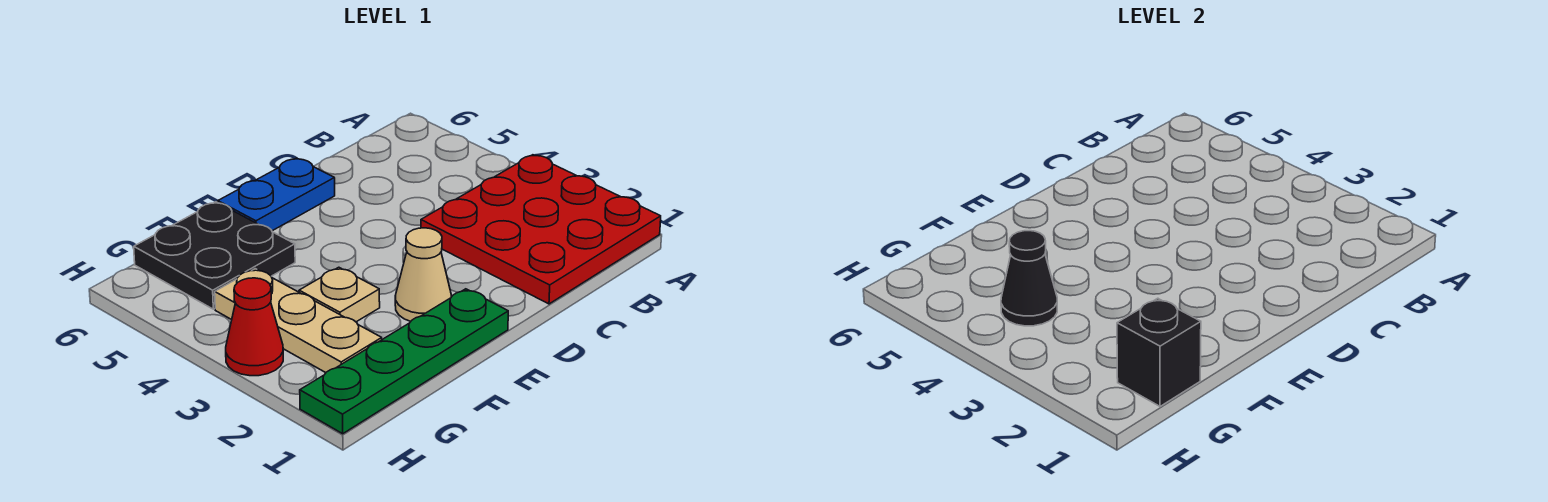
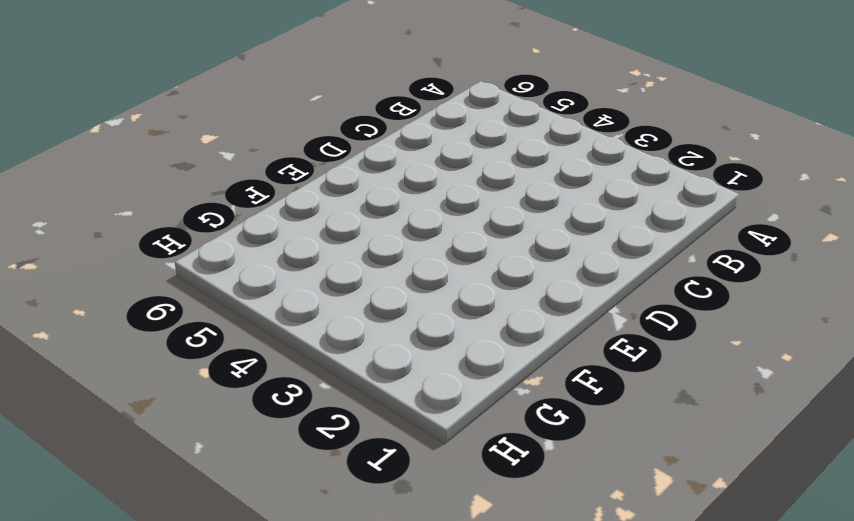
none -> red 3x3 plate [421,155,661,304]
none -> blue 1x2 plate [218,158,335,231]

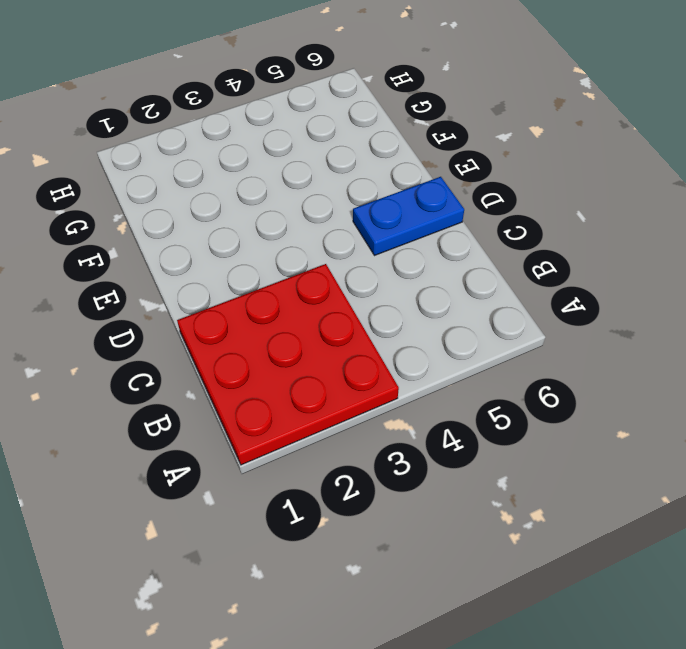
blue 1x2 plate [353,177,464,256] -> blue 1x2 plate turned to [218,158,335,231]
none -> green 1x4 plate [300,289,508,434]
none -> tan 1x1 cone [395,228,451,321]

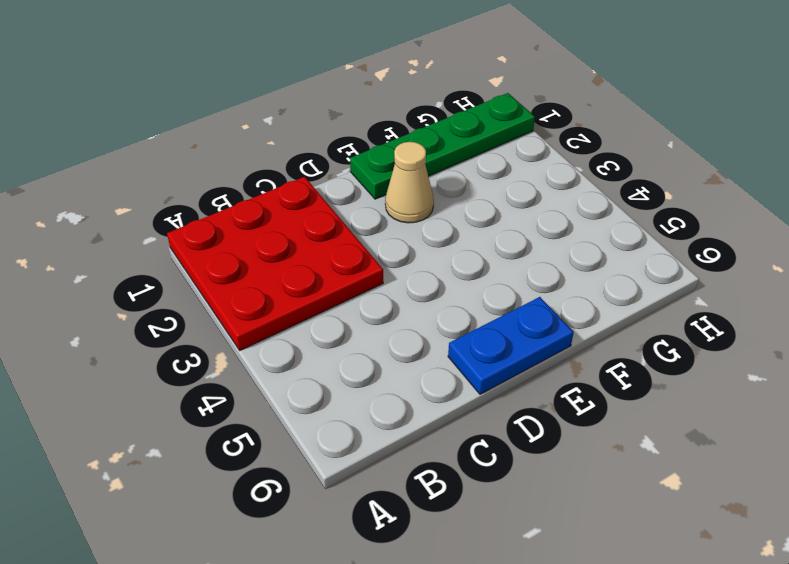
none -> tan 1x1 plate [299,267,380,322]
none -> black 2x2 plate [134,202,295,309]

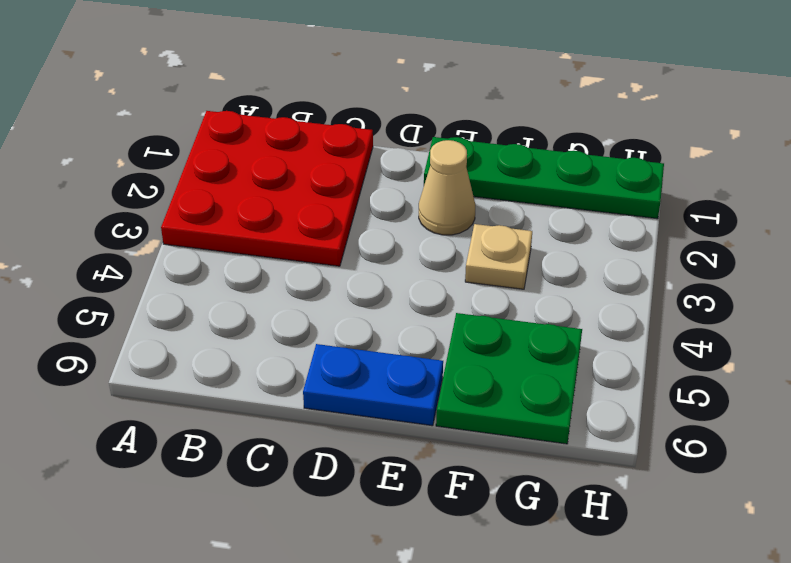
green 2x2 plate [436,313,582,444] -> black 2x2 plate [134,202,295,309]
none -> tan 1x3 plate [215,269,382,373]
none -> red 1x1 cone [226,278,283,376]

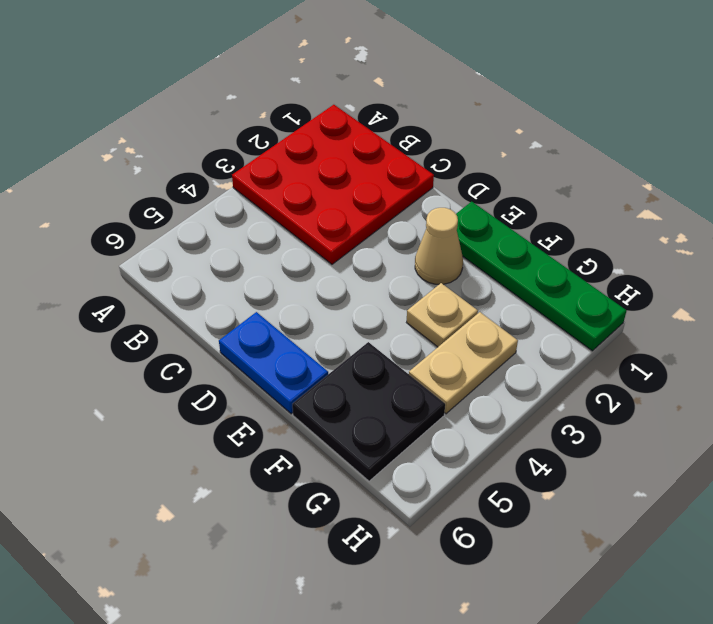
tan 1x2 plate [409,312,518,414] -> tan 1x3 plate [215,269,382,373]
none -> red 1x1 cone [226,278,283,376]
none -> black 1x1 brick [1117,298,1201,406]

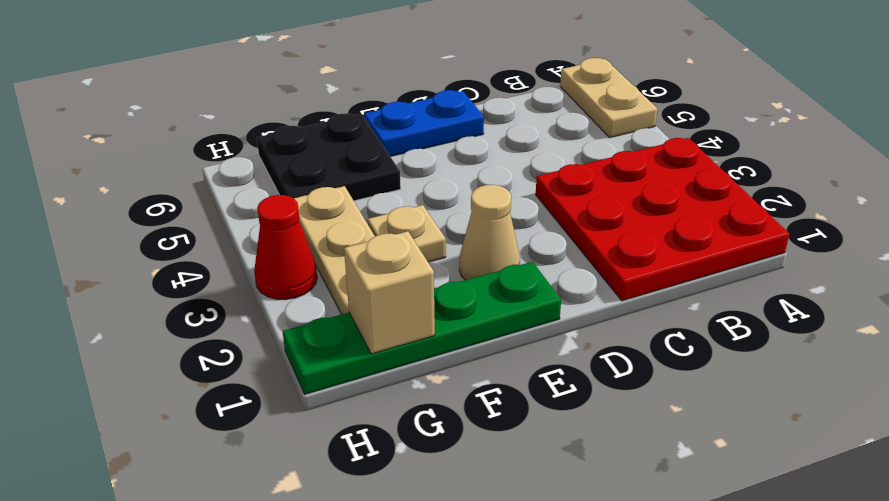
tan 1x2 plate [560,58,657,138] -> none
tan 1x1 brick [344,231,435,354] -> black 1x1 brick [1117,298,1201,406]
none -> black 1x1 cone [1001,231,1057,326]

